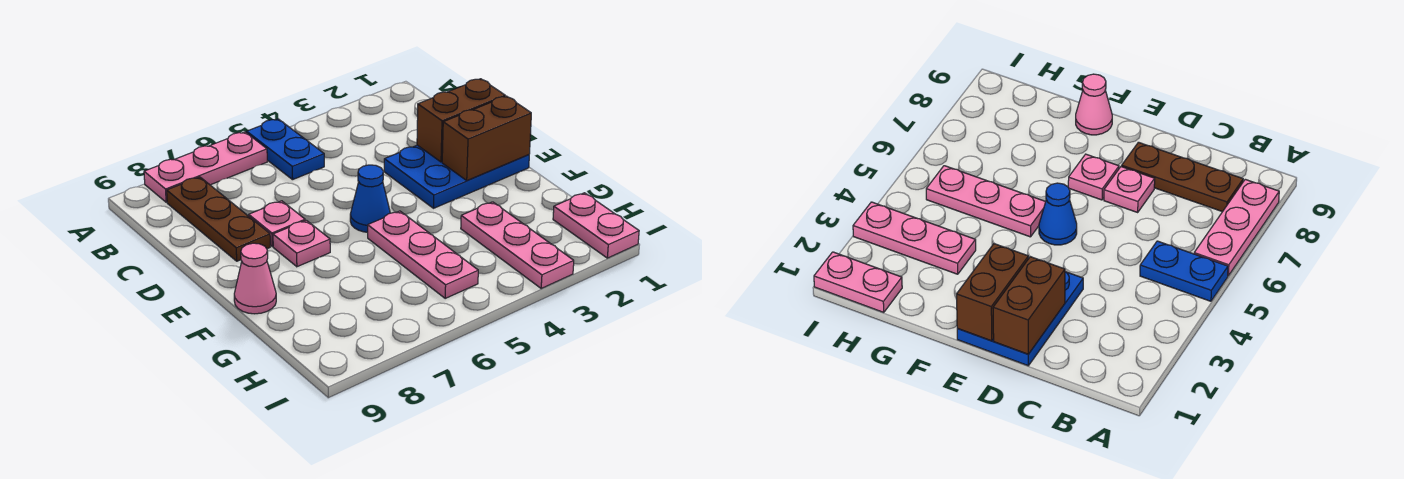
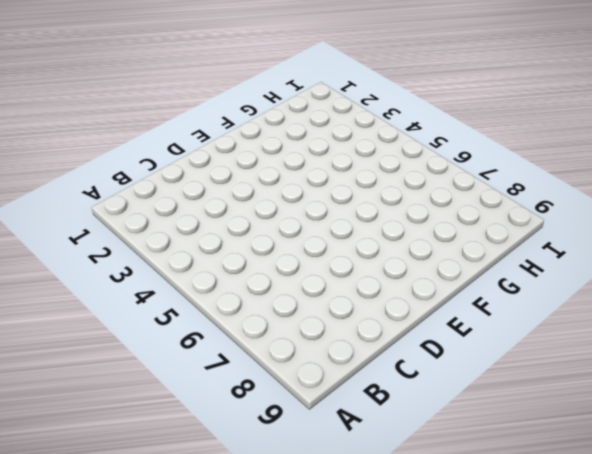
none -> blue 1x2 plate [247,119,324,180]
none -> pink 1x3 plate [144,132,267,202]
none -> brown 1x3 plate [167,177,270,261]

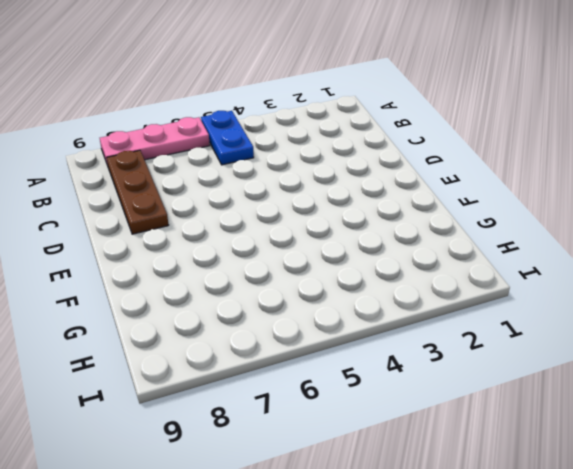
none -> blue 2x3 plate [384,145,529,208]
none -> pink 1x1 plate [249,201,305,247]
none -> blue 1x1 cone [350,165,390,232]

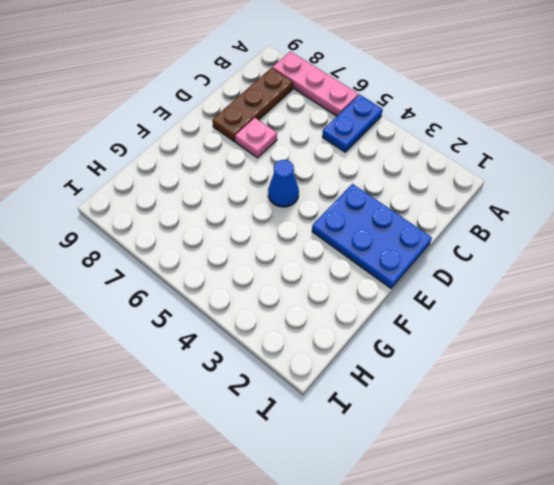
none -> pink 1x1 plate [273,220,330,267]
none -> pink 1x3 plate [368,211,478,298]
none -> pink 1x1 cone [234,243,276,314]

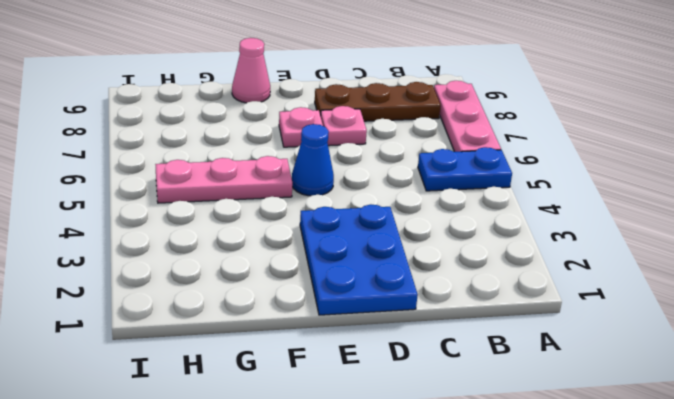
none -> pink 1x3 plate [461,202,574,288]
none -> pink 1x2 plate [553,193,639,258]
none -> brown 1x2 brick [417,79,505,162]

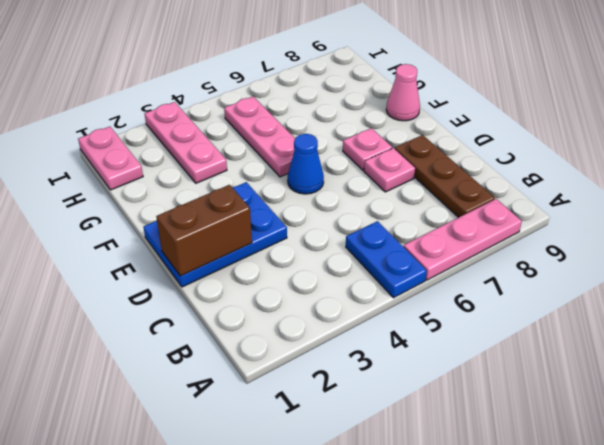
none -> brown 1x2 brick [442,96,531,180]

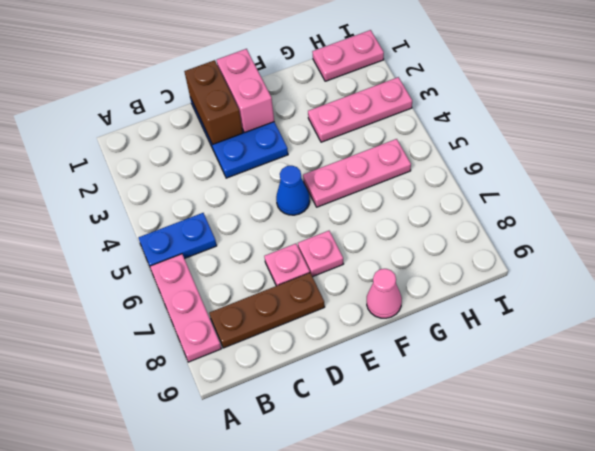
pink 1x2 brick [217,49,274,133] -> brown 1x2 brick [442,96,531,180]

